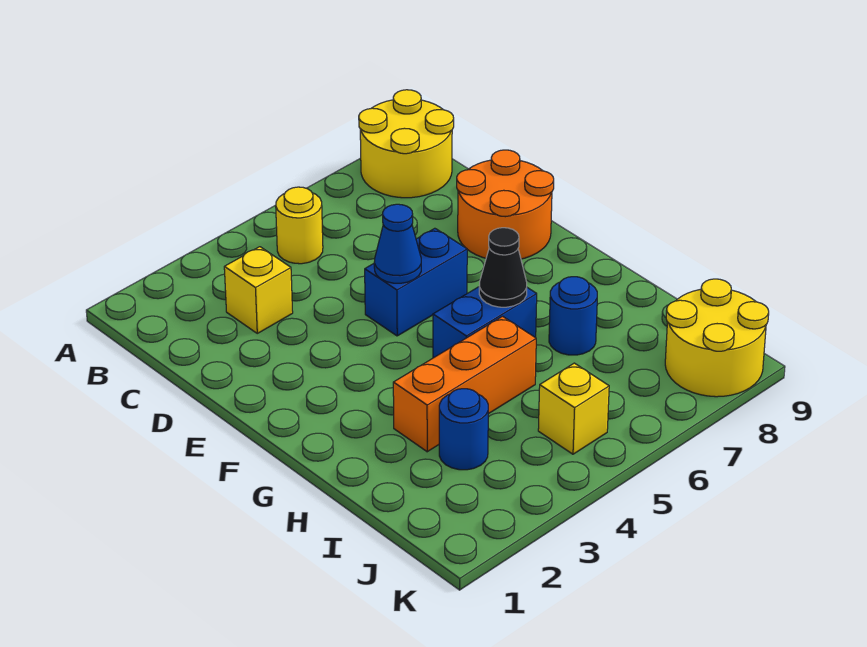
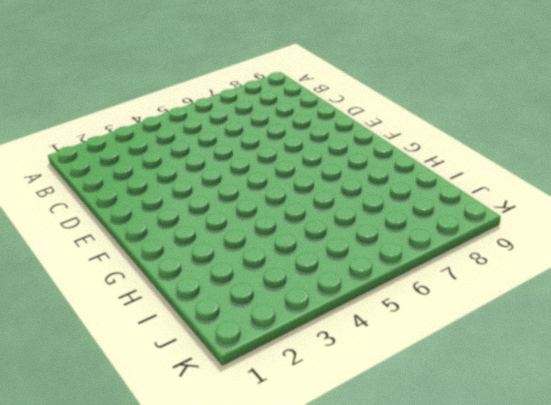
none -> yellow 2x2 round brick [359,90,454,198]
none -> yellow 1x1 round brick [276,187,323,264]
none -> yellow 1x1 brick [224,247,293,333]

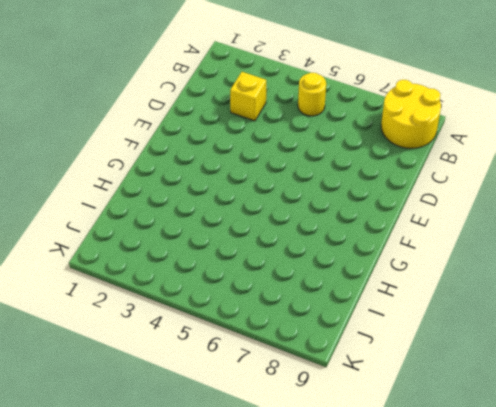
none -> orange 2x2 round brick [457,150,554,259]
none -> blue 1x2 brick [365,228,467,336]
none -> blue 1x2 brick [433,287,537,358]

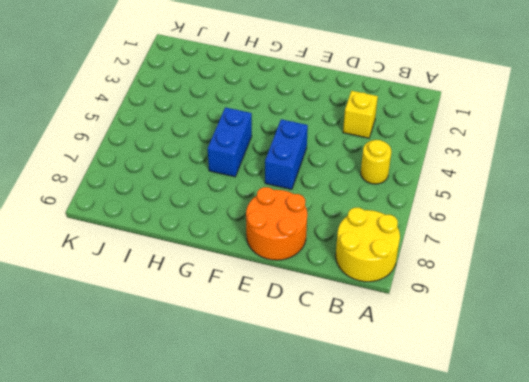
none -> orange 1x3 brick [393,316,536,452]
none -> blue 1x1 round brick [549,277,597,355]
none -> blue 1x1 round brick [439,389,488,470]

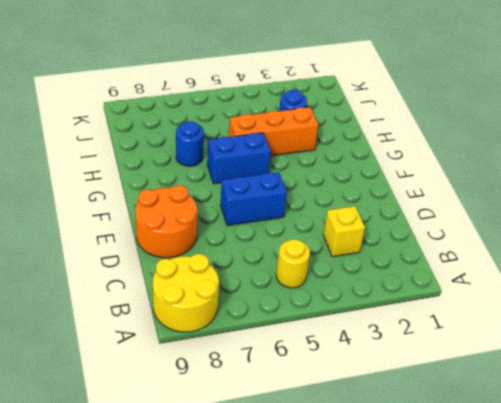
none -> yellow 1x1 brick [538,363,609,454]
none -> yellow 2x2 round brick [665,279,769,397]
none -> blue 1x1 cone [374,204,421,283]

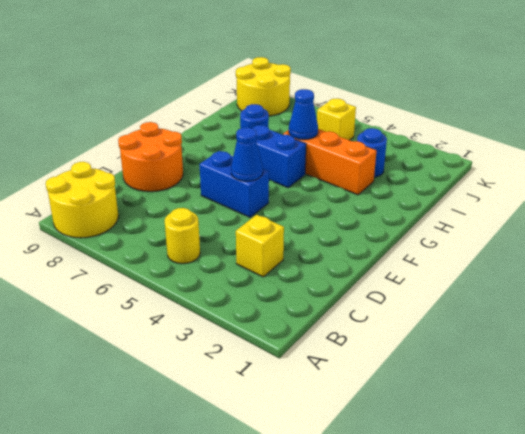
blue 1x1 cone [289,89,318,140] -> none
none -> black 1x1 cone [479,228,527,307]

